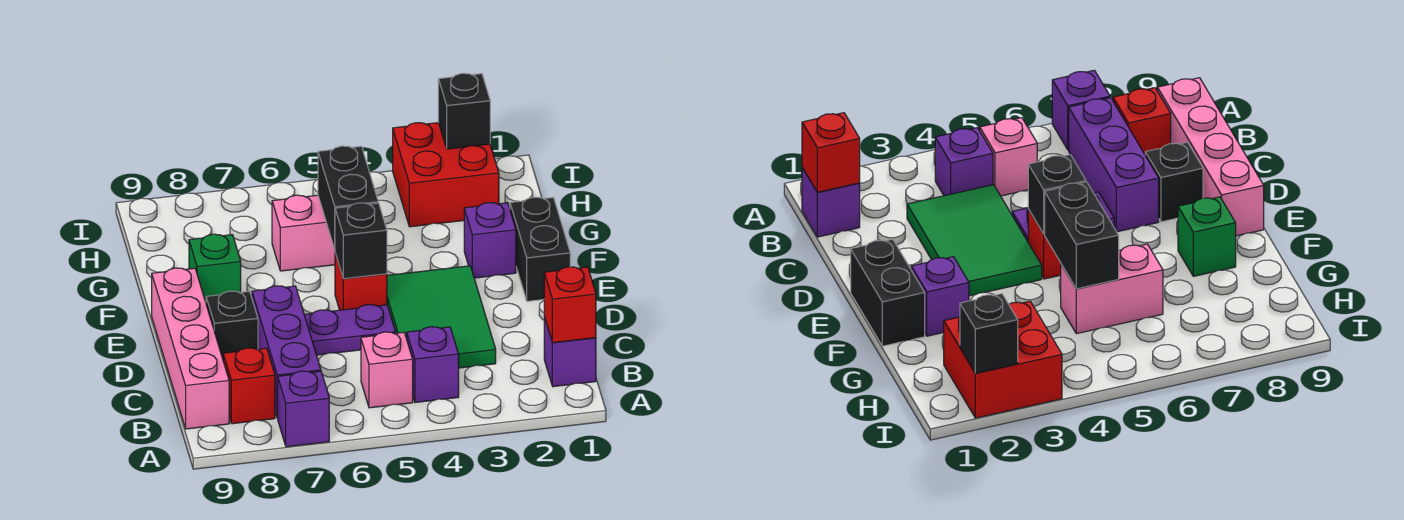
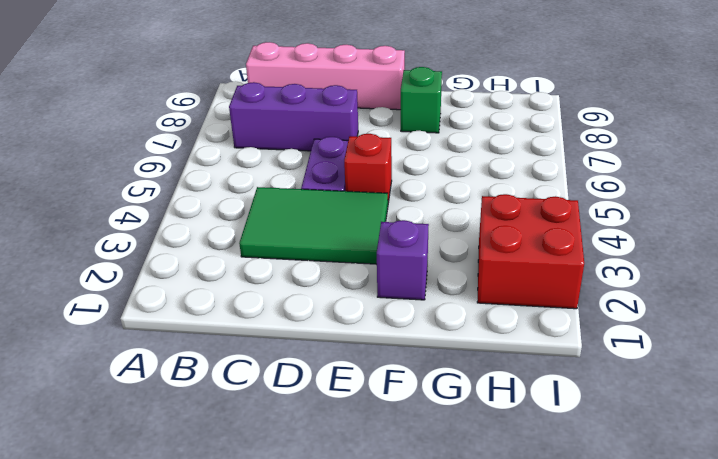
none -> purple 1x1 brick [278,371,329,447]
none -> purple 1x1 brick [544,317,596,387]
none -> purple 1x1 brick [407,327,459,403]

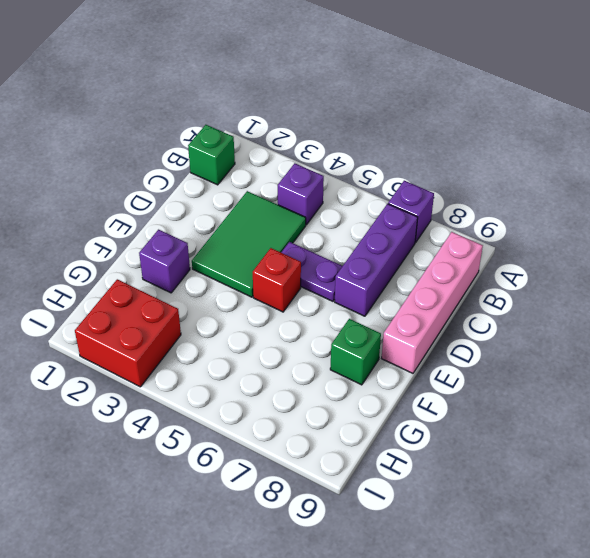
green 1x1 brick [188,125,235,185] -> purple 1x1 brick [544,317,596,387]
none -> pink 1x1 brick [361,332,413,408]
none -> red 1x1 brick [223,348,275,424]
none -> black 1x1 brick [206,291,258,358]

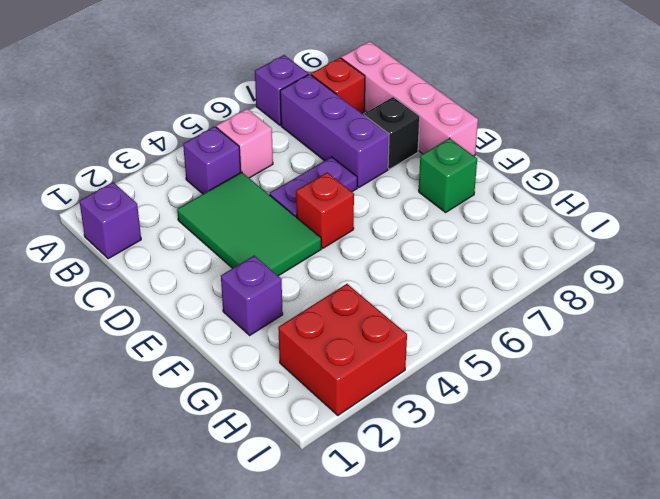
none -> black 1x2 brick [510,197,570,301]
none -> pink 1x2 brick [272,195,335,271]
none -> red 1x1 brick [544,267,596,343]

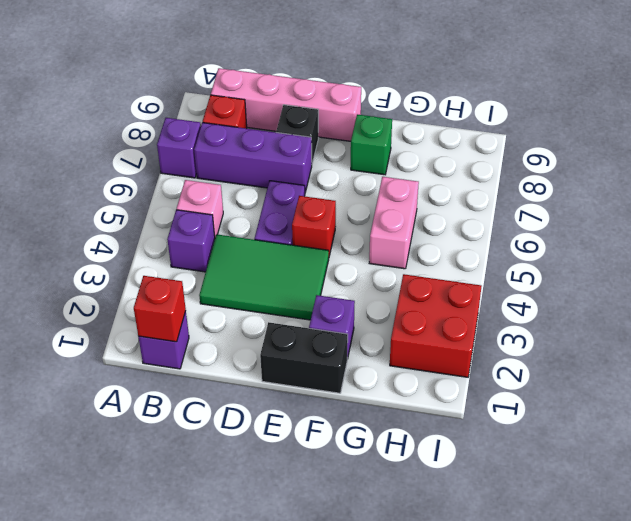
none -> black 1x1 brick [335,203,387,279]
none -> black 1x2 brick [318,146,378,249]
none -> black 1x1 brick [438,73,490,149]

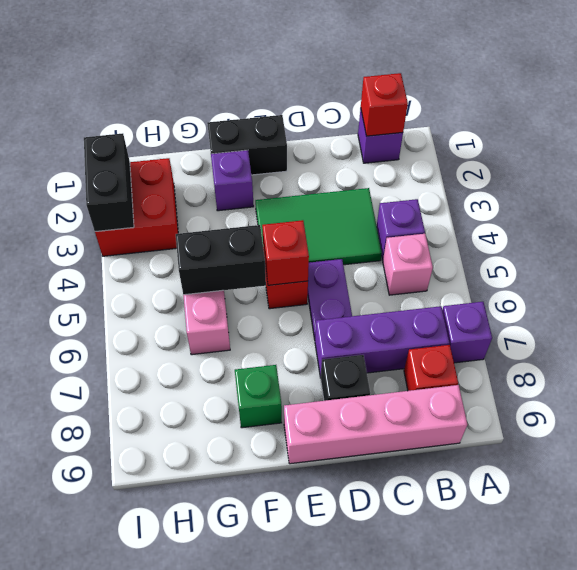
red 1x1 brick [262,220,309,285] -> black 1x1 brick [335,203,387,279]
black 1x2 brick [84,133,134,232] -> black 1x1 brick [438,73,490,149]

